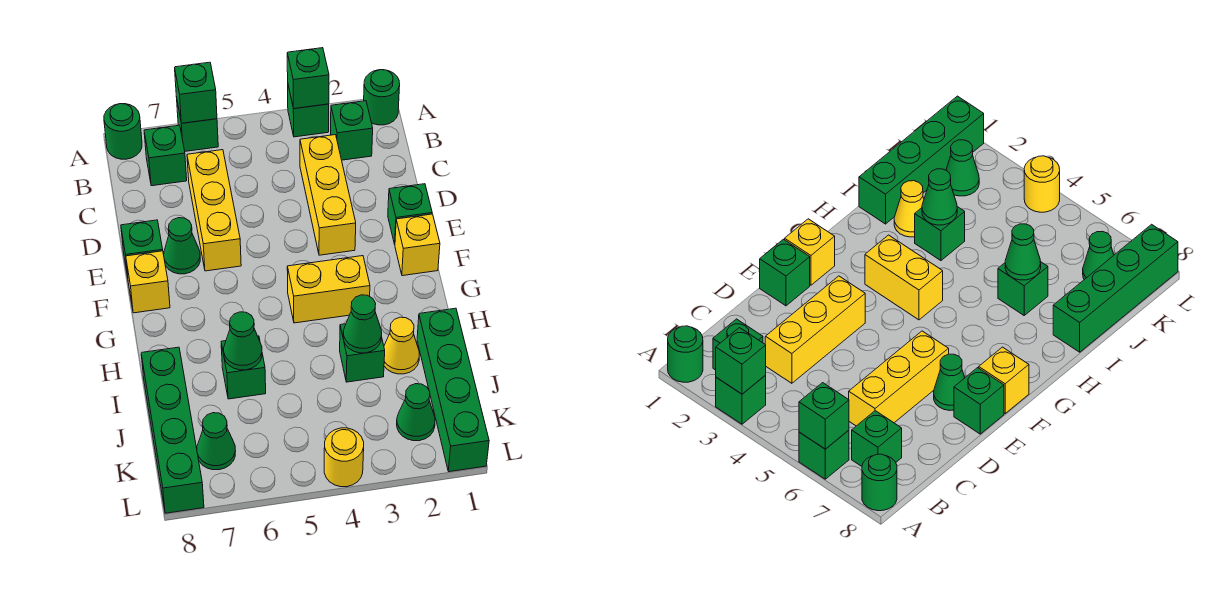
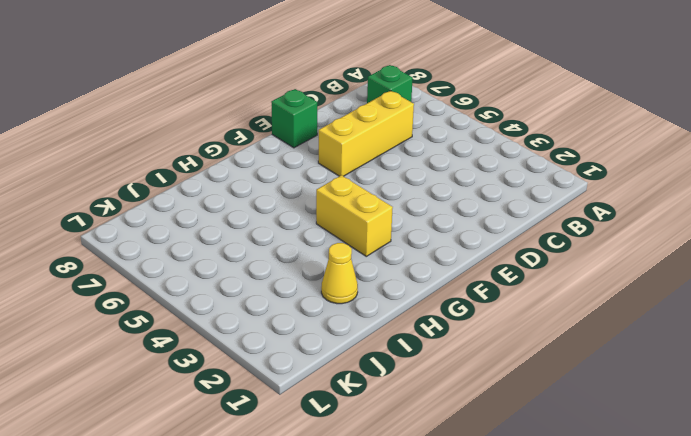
none -> green 1x1 round brick [364,70,400,125]
none -> green 1x1 brick [288,86,329,137]
none -> green 1x1 brick [177,102,218,151]

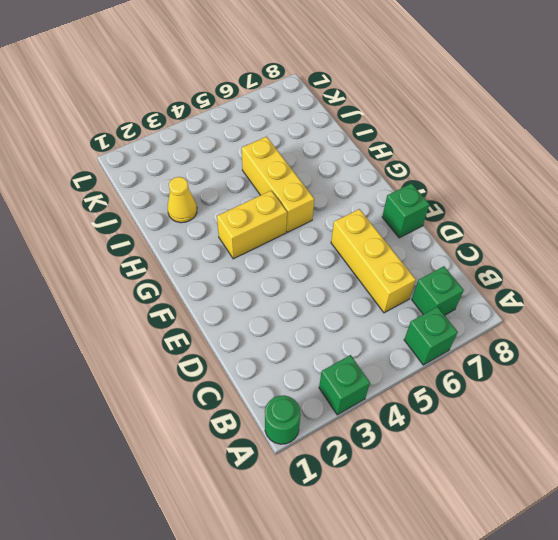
yellow 1x3 brick [242,137,314,232] -> yellow 1x3 brick moved to [300,135,356,255]
none -> green 1x1 round brick [104,104,142,159]
none -> green 1x1 brick [331,101,373,160]
none -> green 1x1 brick [388,184,432,244]

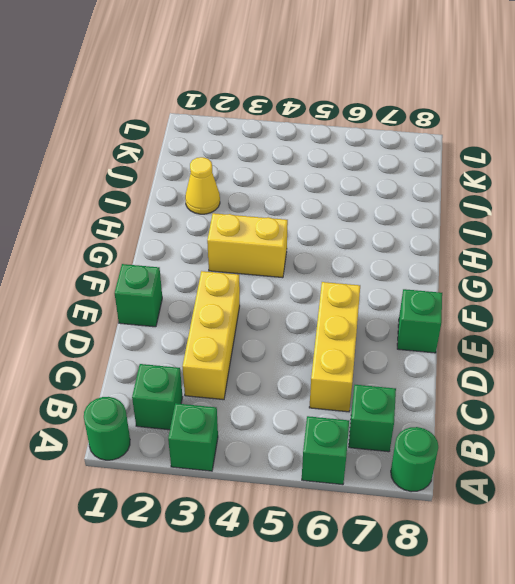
none -> green 1x1 cone [164,218,200,274]
none -> yellow 1x1 brick [395,214,440,276]
none -> yellow 1x1 brick [126,251,170,313]

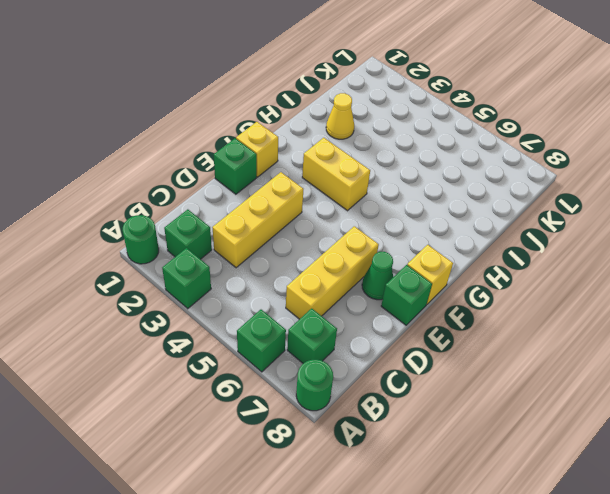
none -> green 1x4 brick [417,308,489,472]
none -> green 1x1 brick [340,324,385,382]
none -> green 1x1 brick [221,336,266,399]

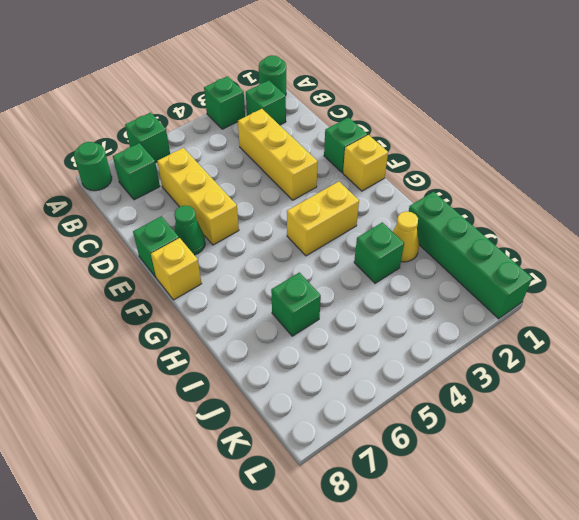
none -> green 1x4 brick [141,347,204,513]
none -> green 1x1 cone [397,384,435,441]
none -> green 1x1 cone [197,413,235,470]

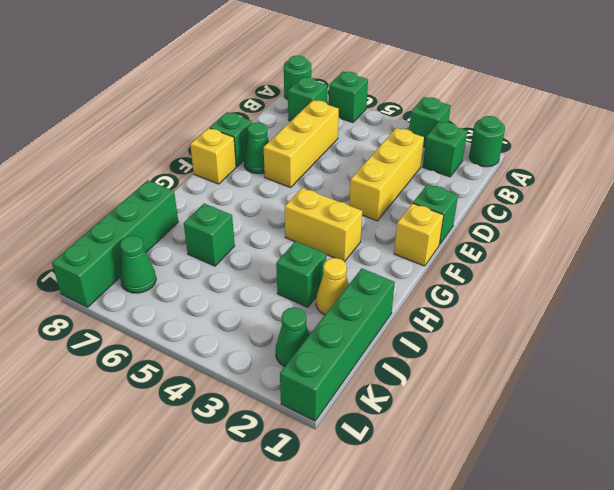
none -> yellow 1x1 round brick [324,428,364,487]
none -> green 1x1 brick [287,48,329,109]
none -> green 1x1 brick [175,62,217,123]

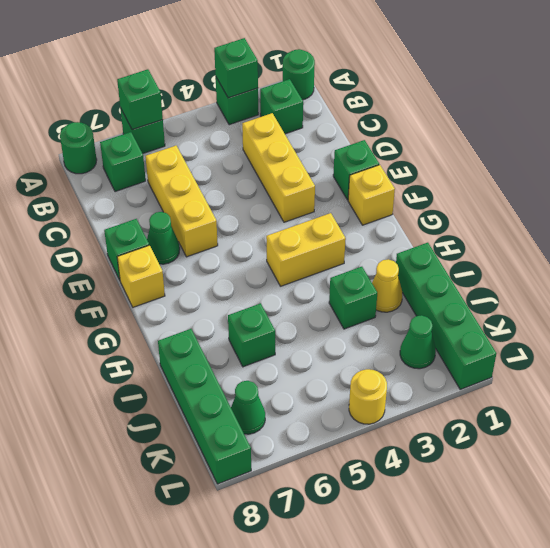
none -> green 1x1 cone [343,295,382,353]
none -> green 1x1 cone [224,312,262,370]

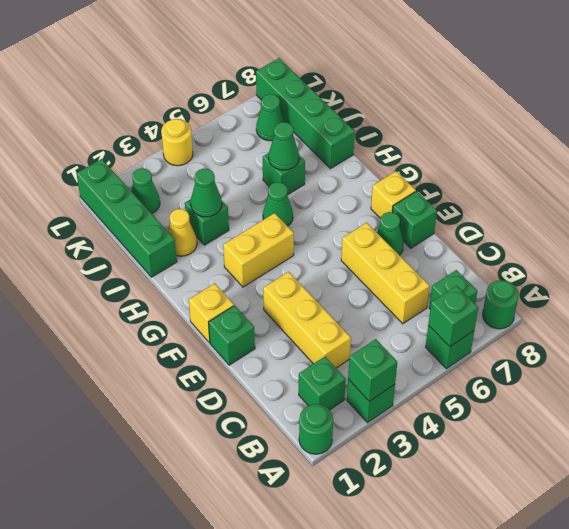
green 1x1 cone [263,182,293,226] -> none

